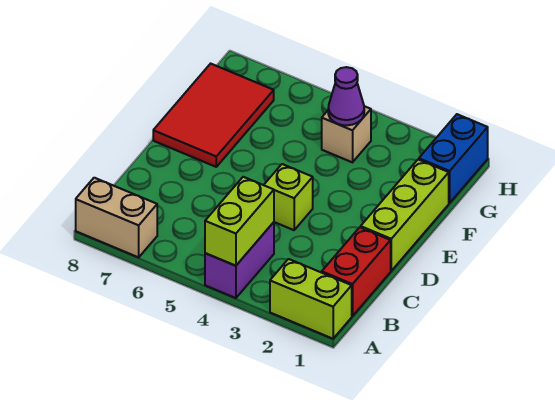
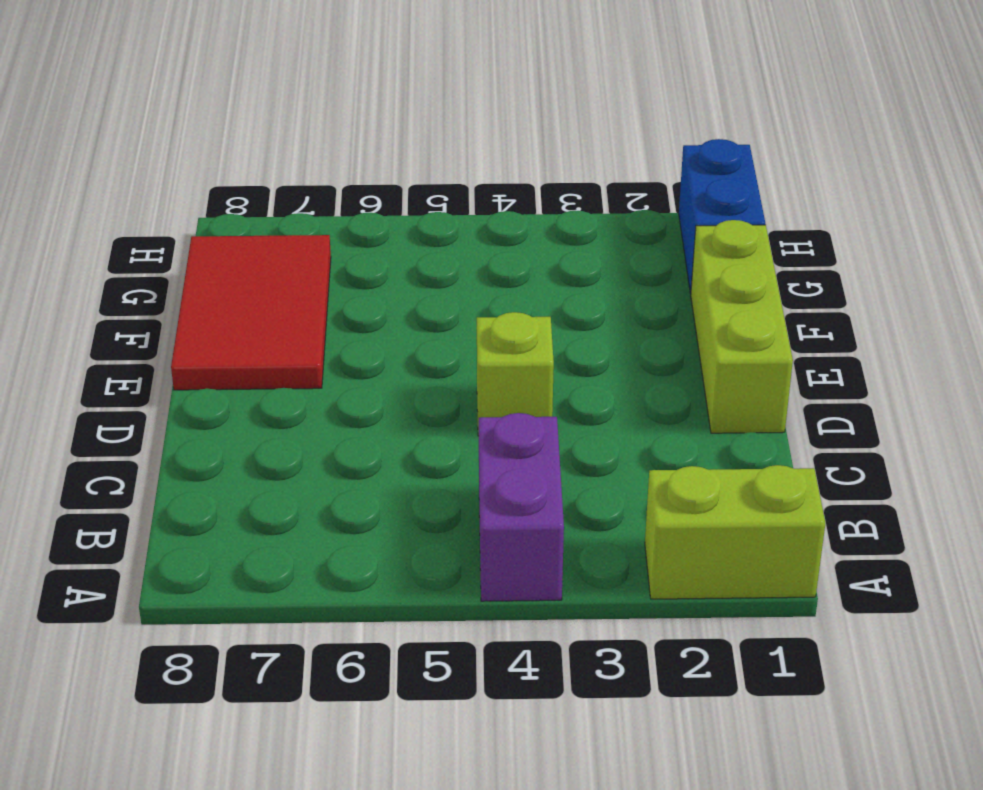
none -> tan 1x2 brick [76,178,157,257]
none -> red 1x2 brick [322,227,391,316]

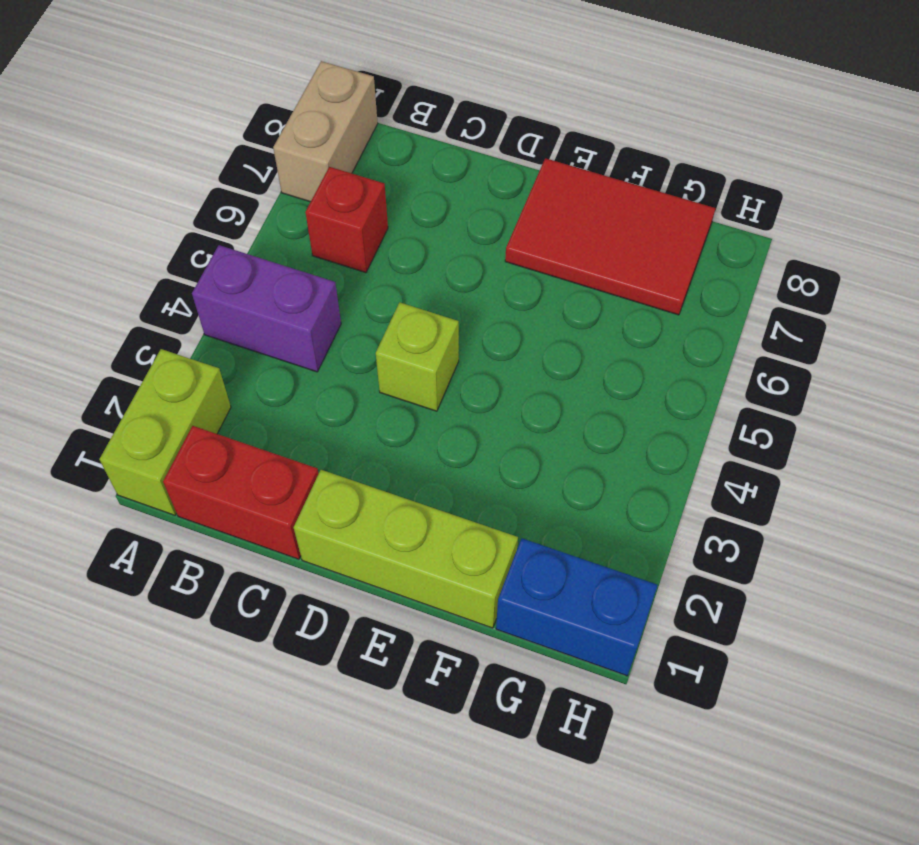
red 1x1 brick [305,167,388,273] -> none
none -> tan 1x1 brick [322,106,371,162]
none -> lime 1x2 brick [205,177,274,266]

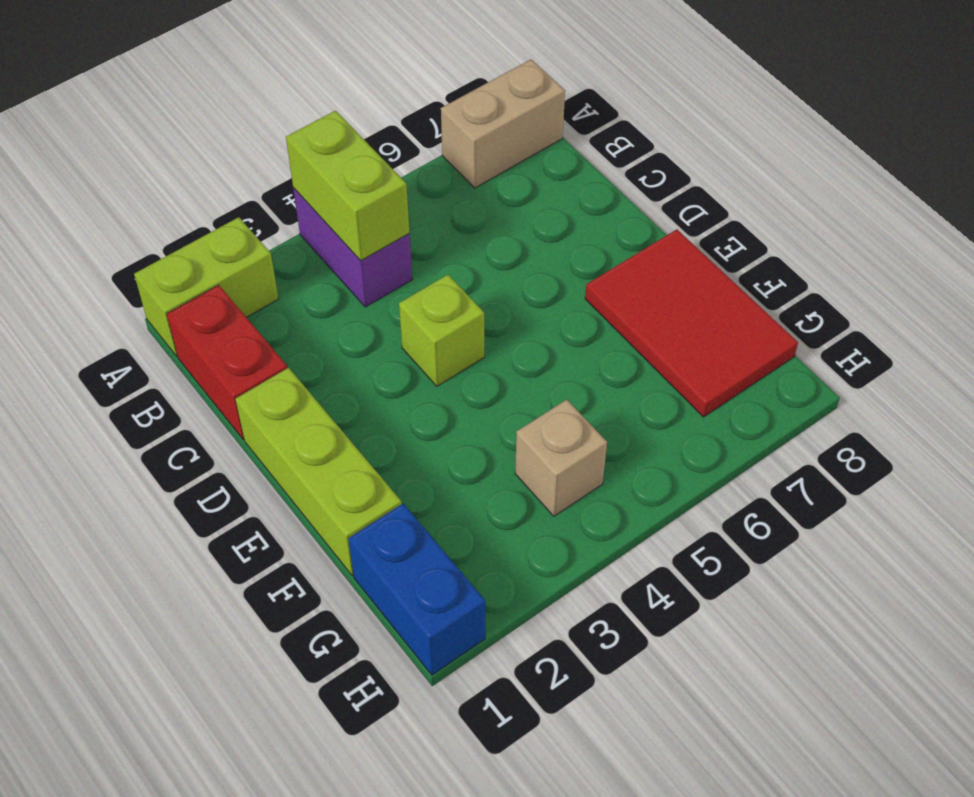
none -> purple 1x1 cone [328,67,364,125]

